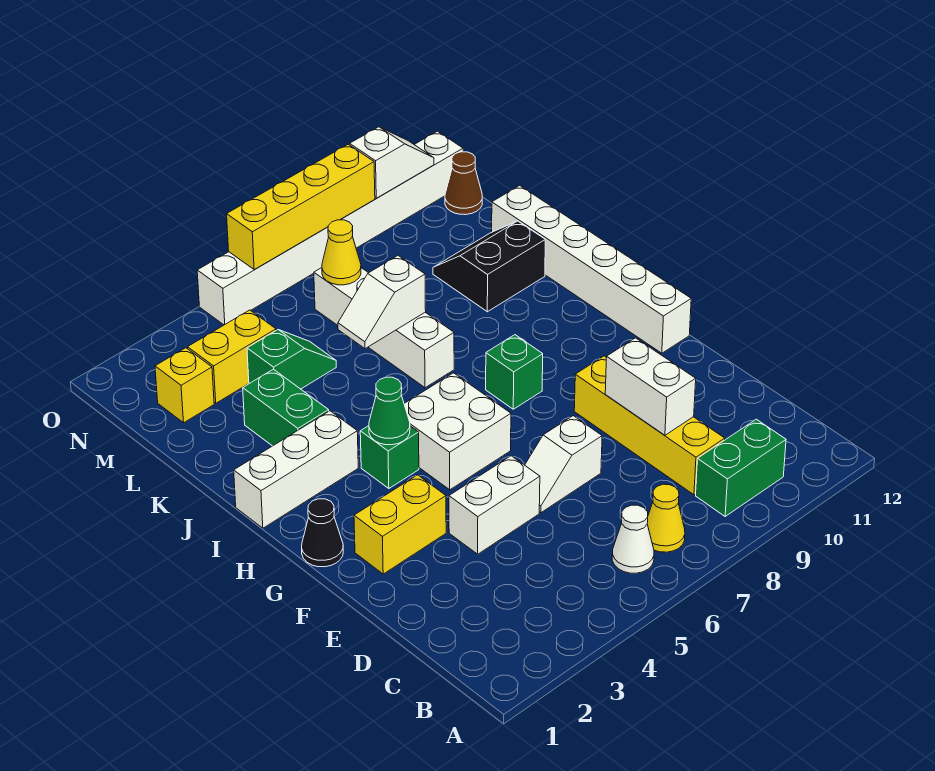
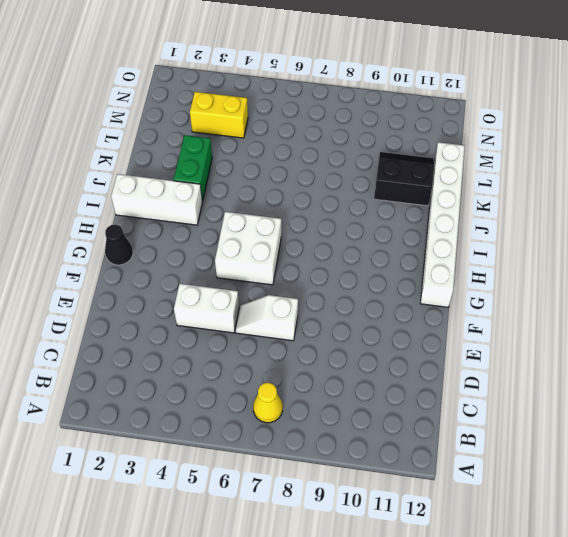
none -> white 1x1 cone [612,505,654,573]
none -> green 1x2 brick [696,419,786,516]
none -> yellow 1x4 brick [574,356,725,495]

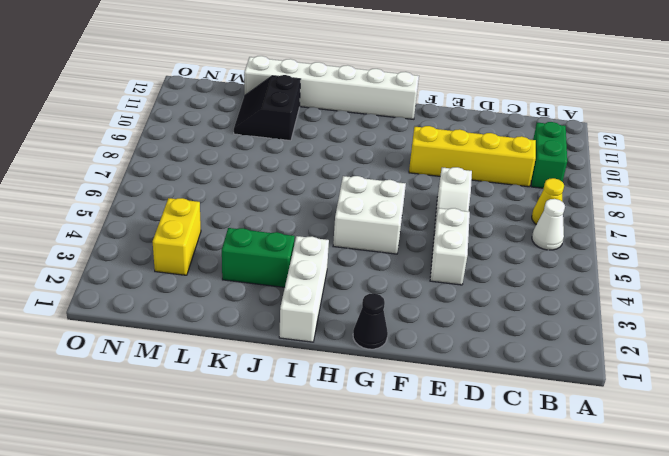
none -> yellow 1x2 brick [354,475,446,574]
none -> green 1x1 brick [360,426,419,489]
none -> green 1x1 brick [486,335,543,409]

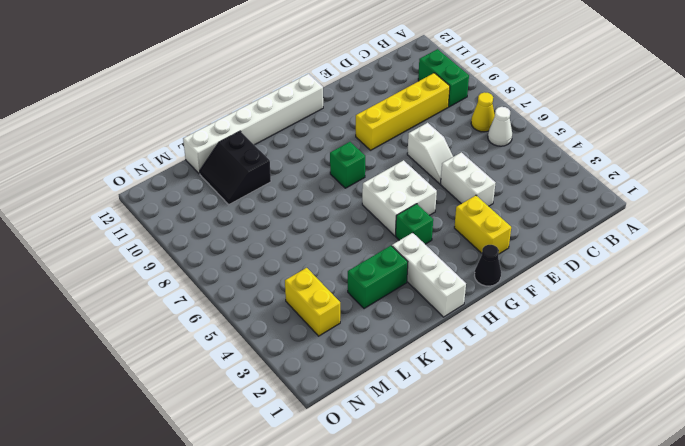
none -> white 1x4 brick [314,268,454,388]
none -> green 1x2 slope [247,330,336,389]
none -> yellow 1x1 brick [155,348,214,423]

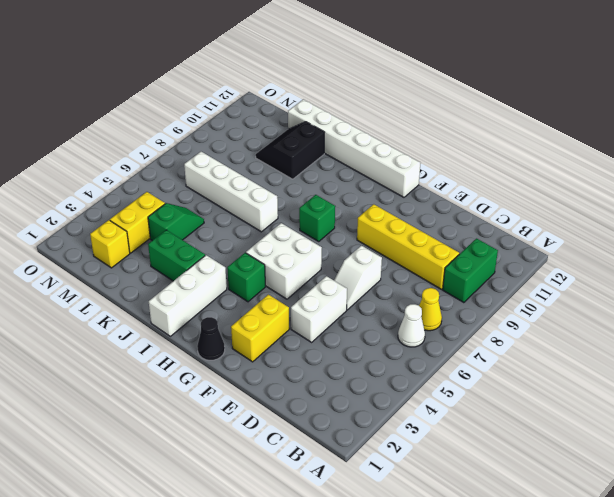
none -> brown 1x1 cone [445,152,482,215]
none -> white 1x8 brick [197,131,463,325]
none -> white 1x2 brick [605,338,696,435]

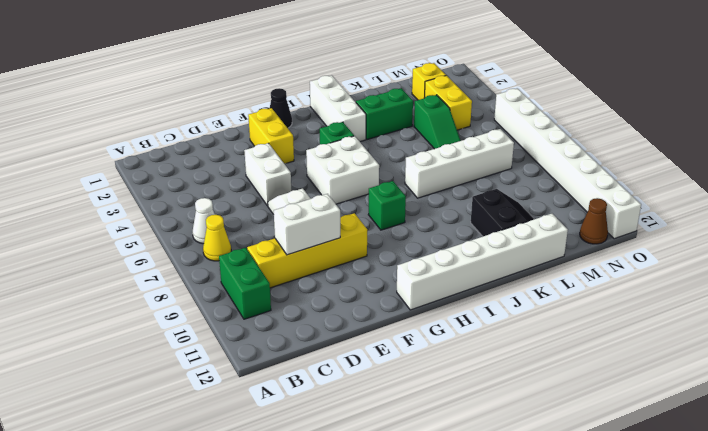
none -> green 1x1 cone [369,377,410,445]
none -> white 1x2 slope [338,256,426,349]
none -> yellow 1x1 cone [322,220,361,285]

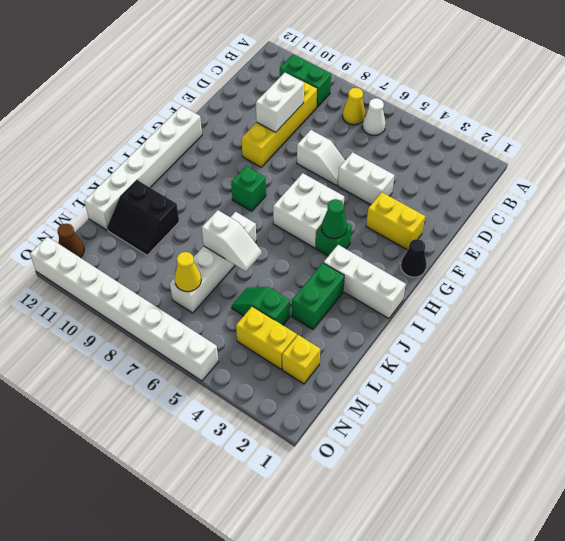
none -> yellow 1x4 brick [227,144,375,270]
none -> white 1x2 slope [350,127,434,198]

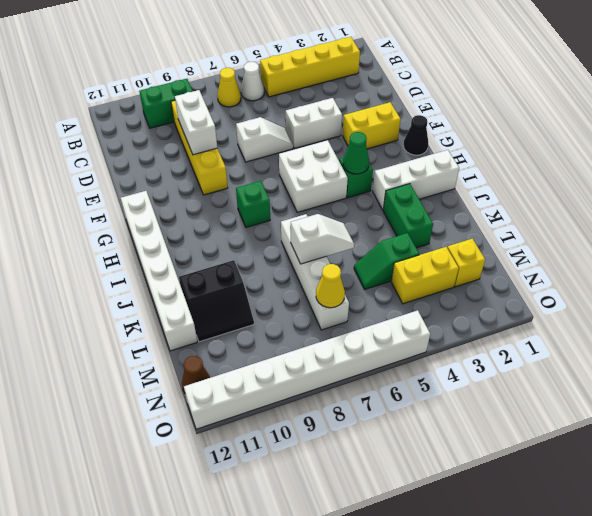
yellow 1x4 brick [260,37,360,97] -> yellow 1x4 brick moved to [227,144,375,270]
none -> white 1x2 slope [350,127,434,198]

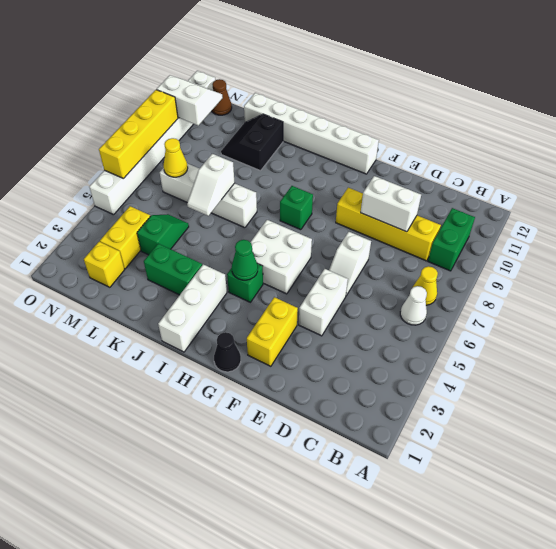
white 2x2 slope [157,75,223,125] -> white 1x2 slope [350,127,434,198]

